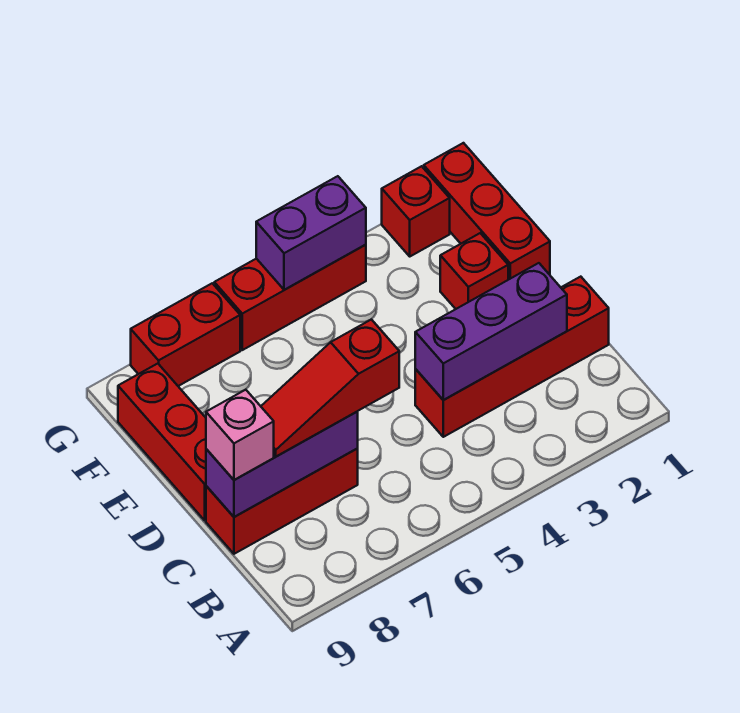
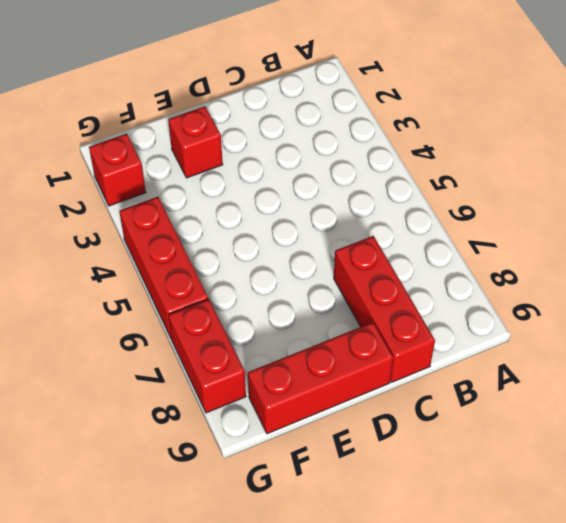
none -> red 1x4 brick [415,277,609,437]
none -> red 1x3 brick [424,143,550,280]
none -> purple 1x3 brick [415,263,567,400]

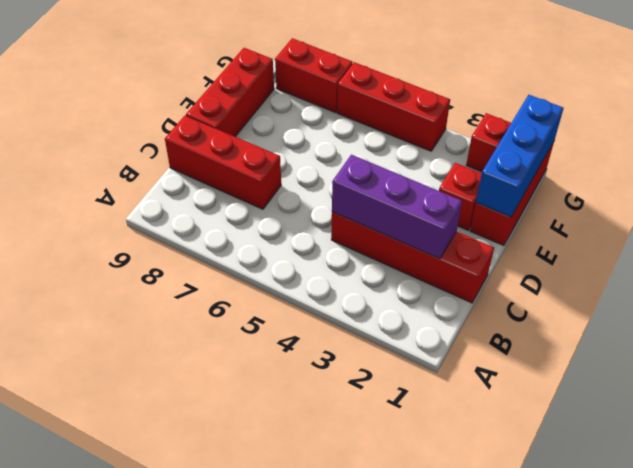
blue 1x3 brick [476,95,563,217] -> none
none -> purple 1x3 brick [206,412,358,517]
none -> purple 1x2 brick [256,176,366,290]
none -> red 1x3 slope [261,320,399,457]

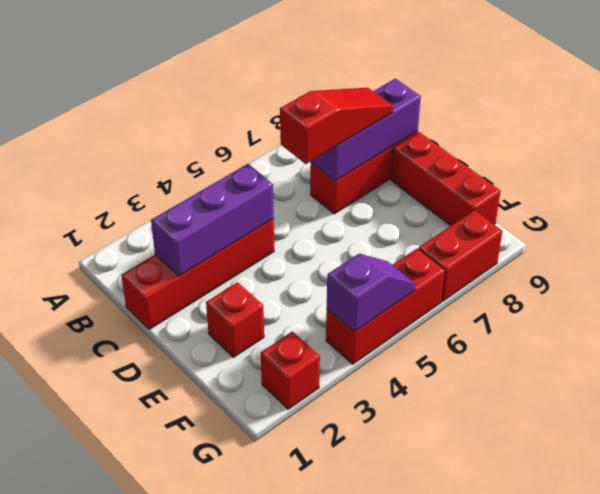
purple 1x2 slope [327,254,416,332] -> purple 1x2 brick [256,176,366,290]
none -> red 1x3 brick [424,143,550,280]
none -> pink 1x1 brick [206,390,274,480]

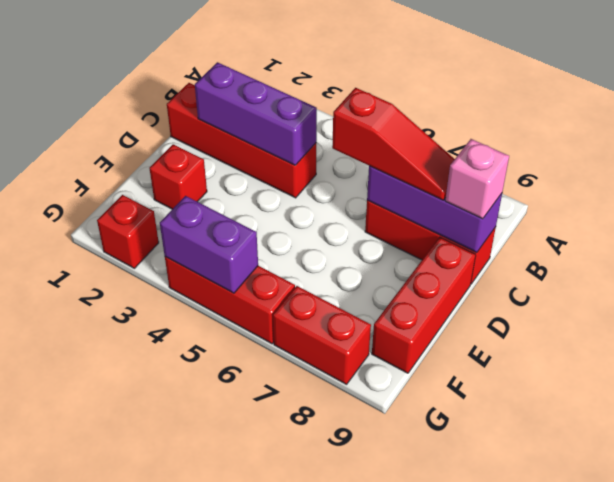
none -> red 1x3 brick [424,143,550,280]

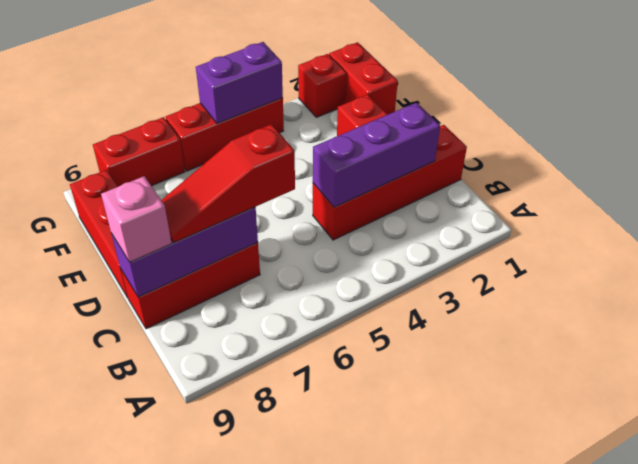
red 1x2 brick [329,42,398,114] -> red 1x3 brick [424,143,550,280]

